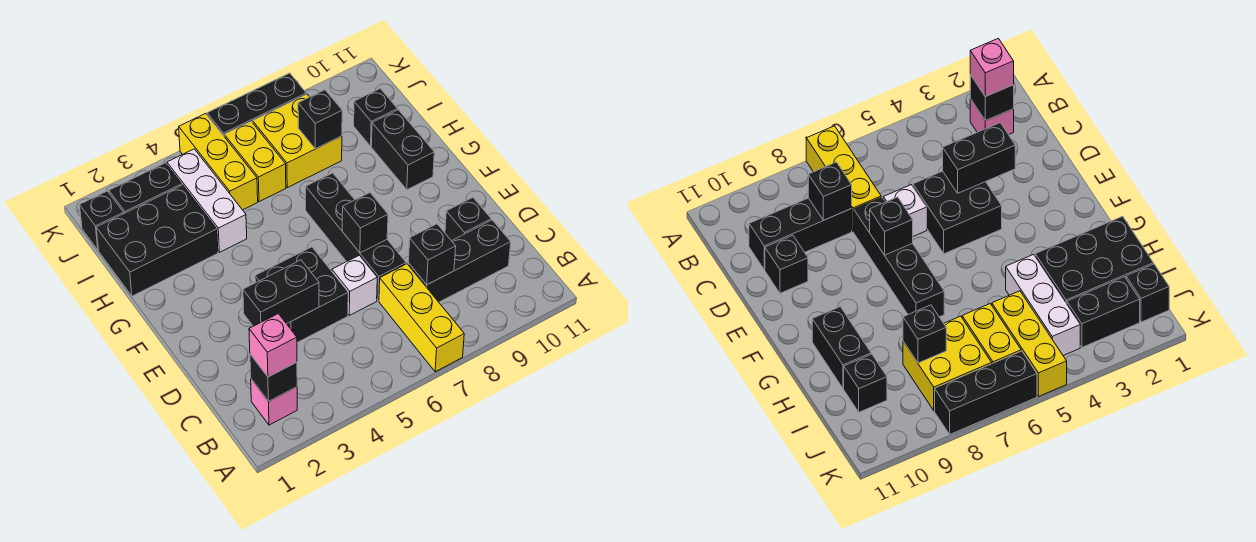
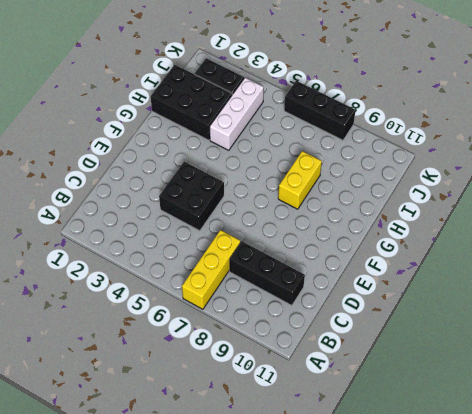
yellow 1x2 brick [278,151,322,209] -> yellow 1x2 brick moved to [224,122,286,202]
none -> pink 1x1 brick [251,379,297,425]
none -> white 1x1 brick [332,255,377,315]
none -> black 1x4 brick [306,173,406,301]

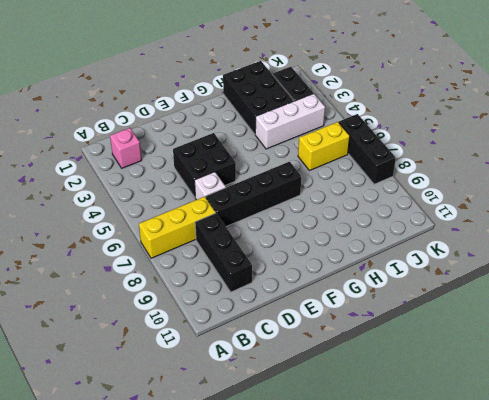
none -> black 1x1 brick [445,198,491,241]
none -> black 1x2 brick [371,110,434,190]
none -> yellow 1x3 brick [179,114,258,210]

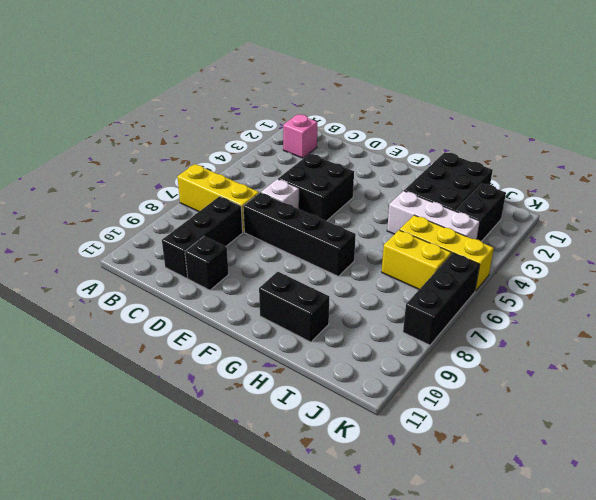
none -> yellow 2x2 brick [253,94,342,188]
none -> black 1x1 brick [354,89,398,146]
none -> black 1x1 brick [80,191,124,250]

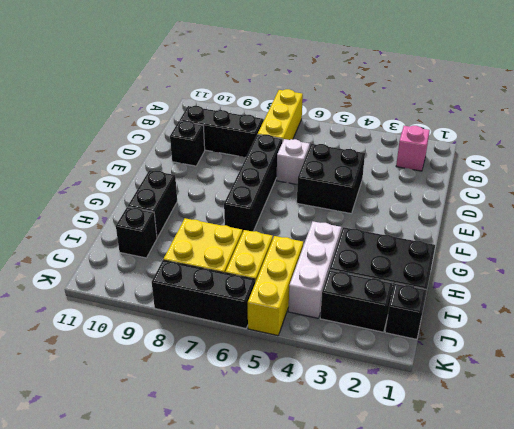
none -> black 1x1 brick [250,354,297,401]
none -> black 1x1 brick [409,224,456,285]
none -> black 1x2 brick [243,260,319,326]

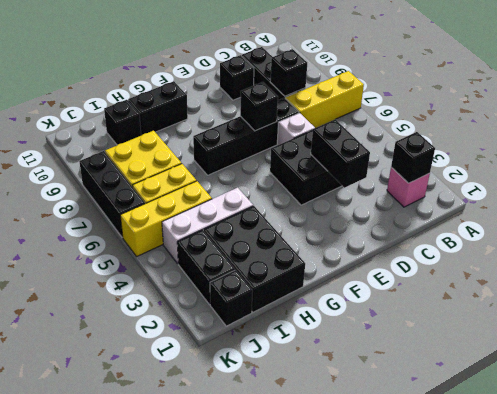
none -> black 1x1 brick [298,90,342,149]
none -> pink 1x1 brick [249,314,297,377]

